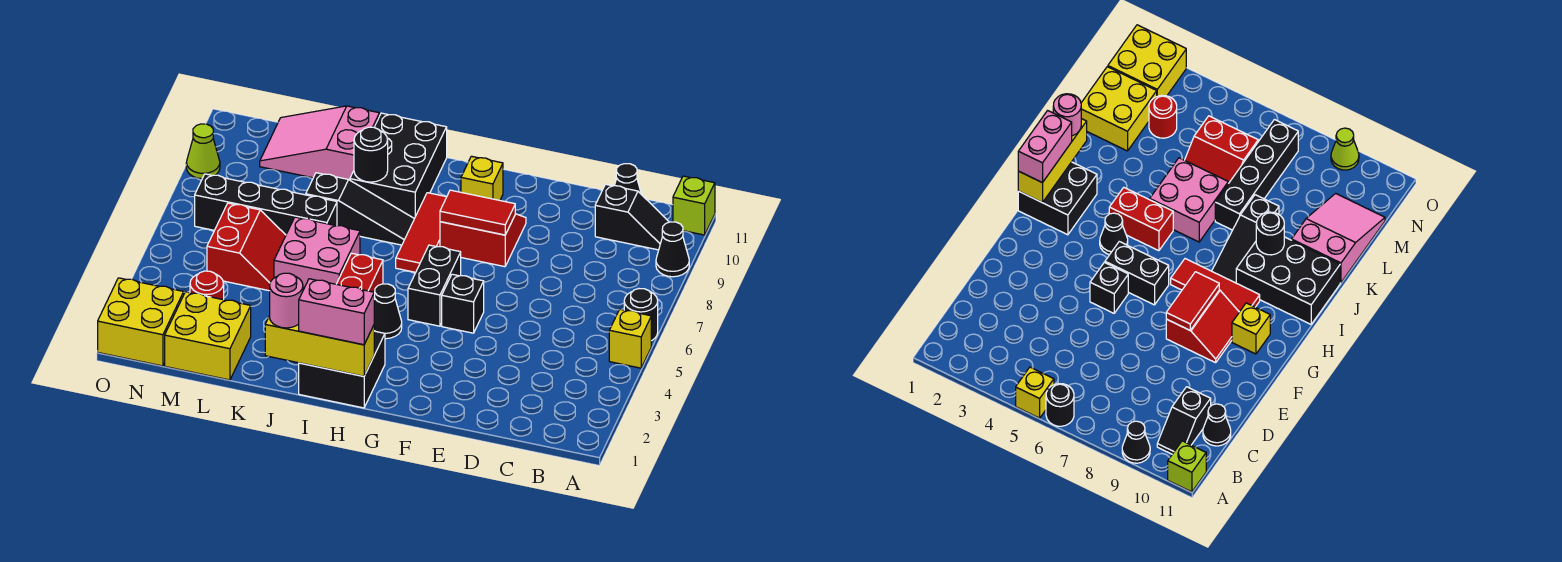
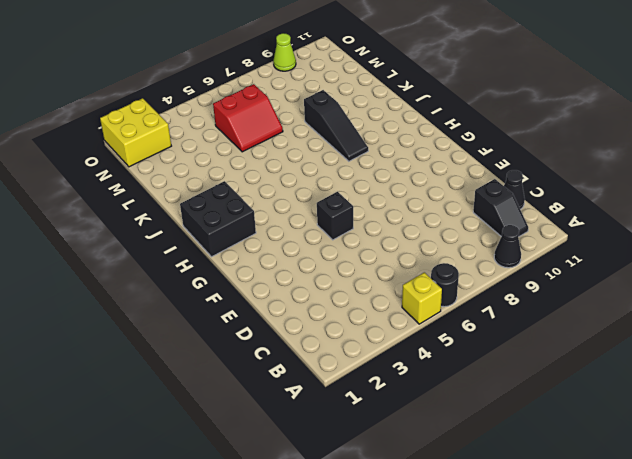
none -> lime 1x1 brick [673,176,715,235]
none -> red 2x2 slope [440,214,526,267]
none -> black 1x2 brick [408,245,461,326]

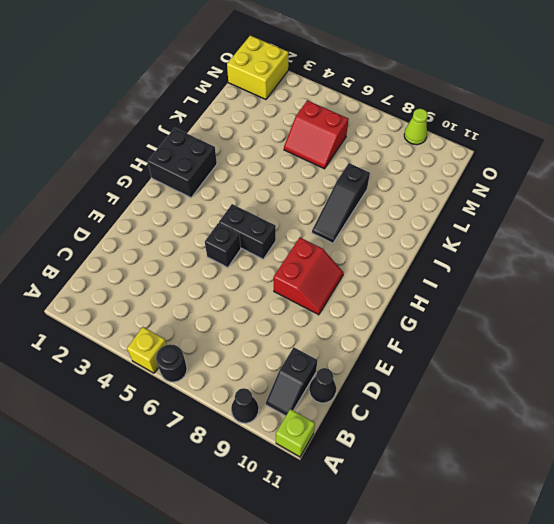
none -> yellow 1x1 brick [461,156,503,200]
none -> black 1x1 cone [374,284,402,339]
none -> red 1x3 tile [396,193,446,272]

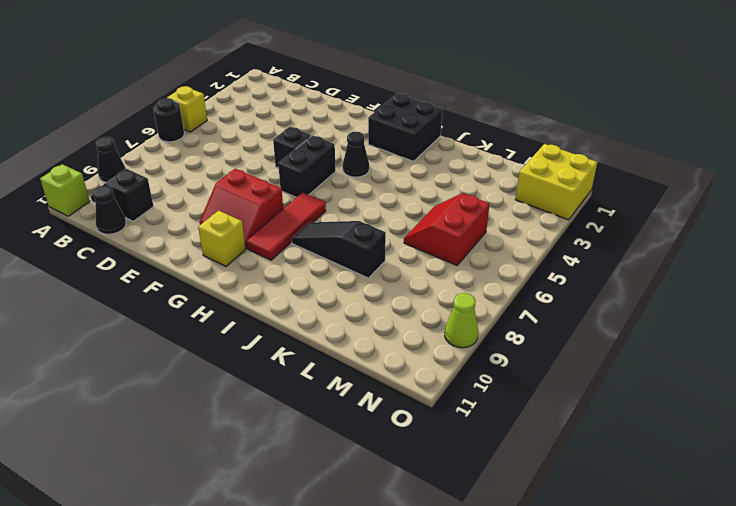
none -> red 1x2 brick [337,253,383,299]
none -> black 2x3 brick [350,113,447,218]
none -> pink 2x2 brick [274,217,360,290]

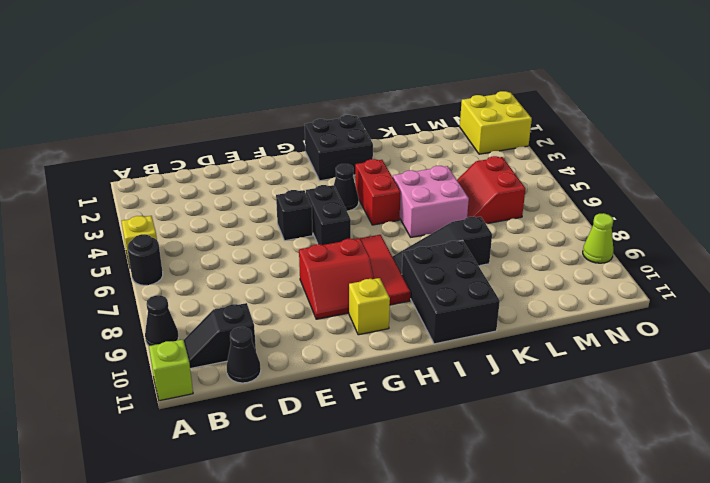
none -> black 1x4 brick [195,174,337,235]
none -> pink 2x3 slope [260,106,379,180]
none -> yellow 2x2 brick [165,292,251,380]

